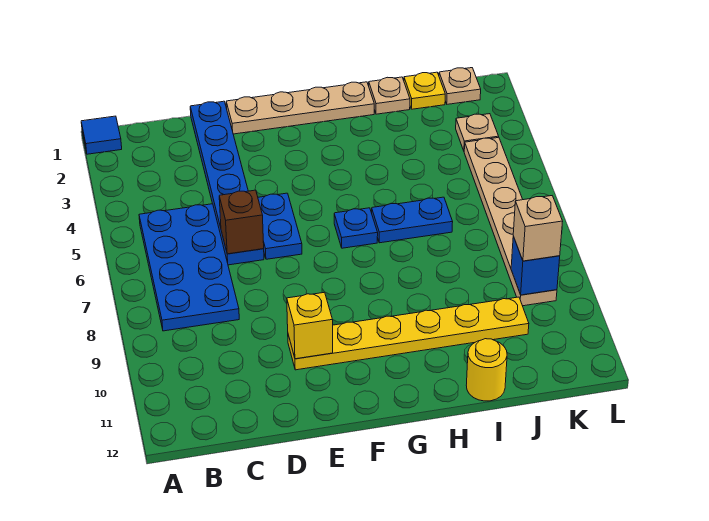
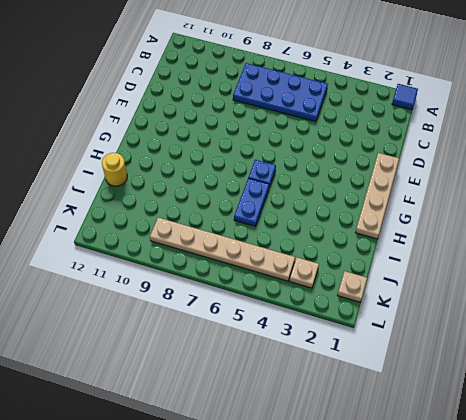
none -> blue 1x6 plate [190,101,264,265]
none -> blue 1x2 plate [258,193,302,259]
none -> yellow 1x6 plate [288,297,529,370]

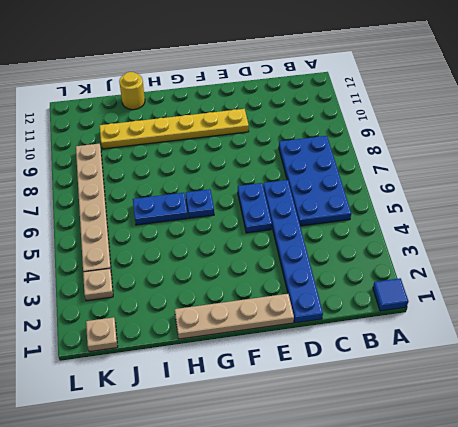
none -> tan 1x1 plate [369,77,410,114]
none -> yellow 1x1 plate [404,72,445,109]
none -> brown 1x1 brick [219,190,264,254]

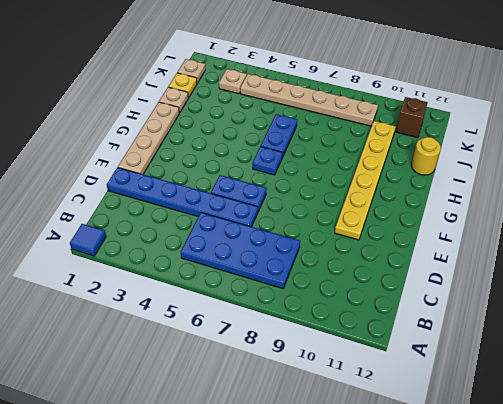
brown 1x1 brick [396,97,428,138] -> brown 1x1 brick moved to [219,190,264,254]
none -> yellow 1x1 brick [287,292,333,359]
none -> blue 1x1 brick [511,237,560,295]
none -> tan 1x1 brick [513,196,563,261]

